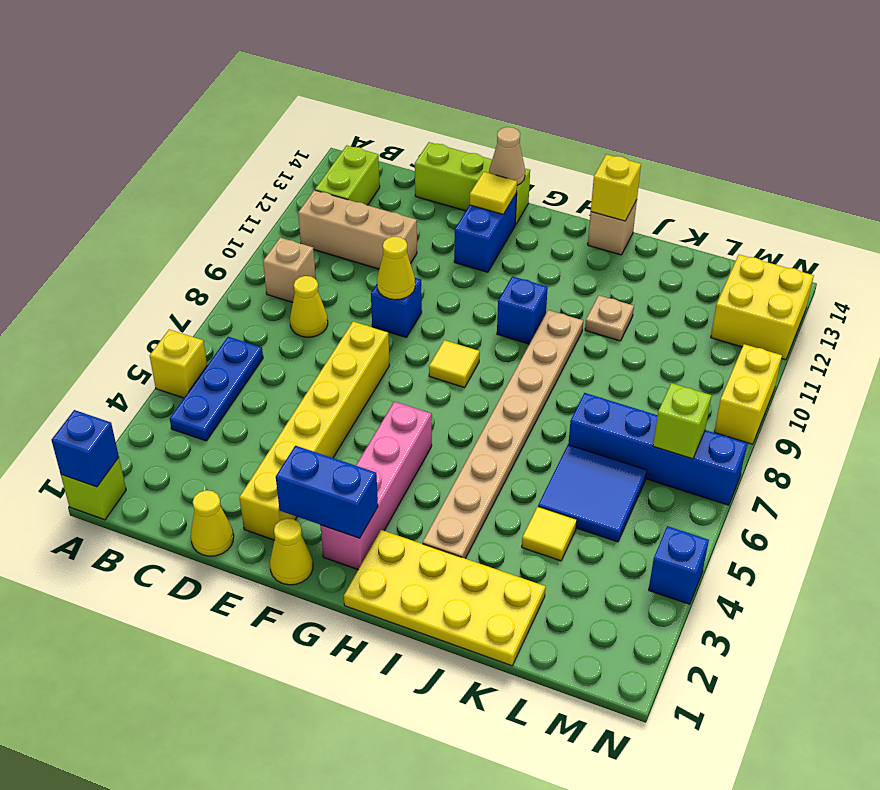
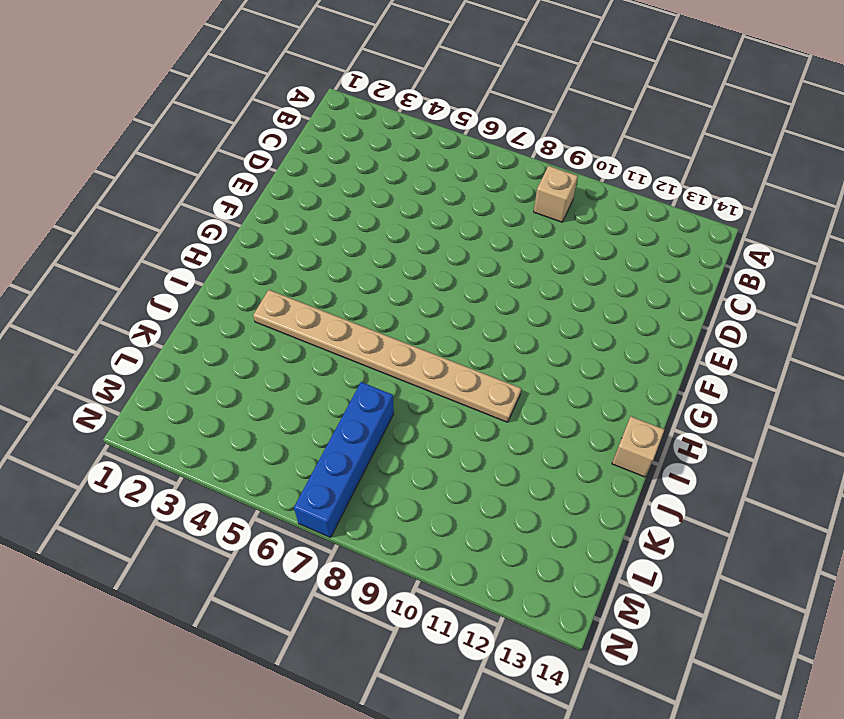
none -> lime 1x1 brick [61,458,126,520]
none -> yellow 1x1 brick [150,329,207,398]
none -> blue 1x3 plate [170,337,263,441]
none -> tan 1x3 brick [298,190,417,269]

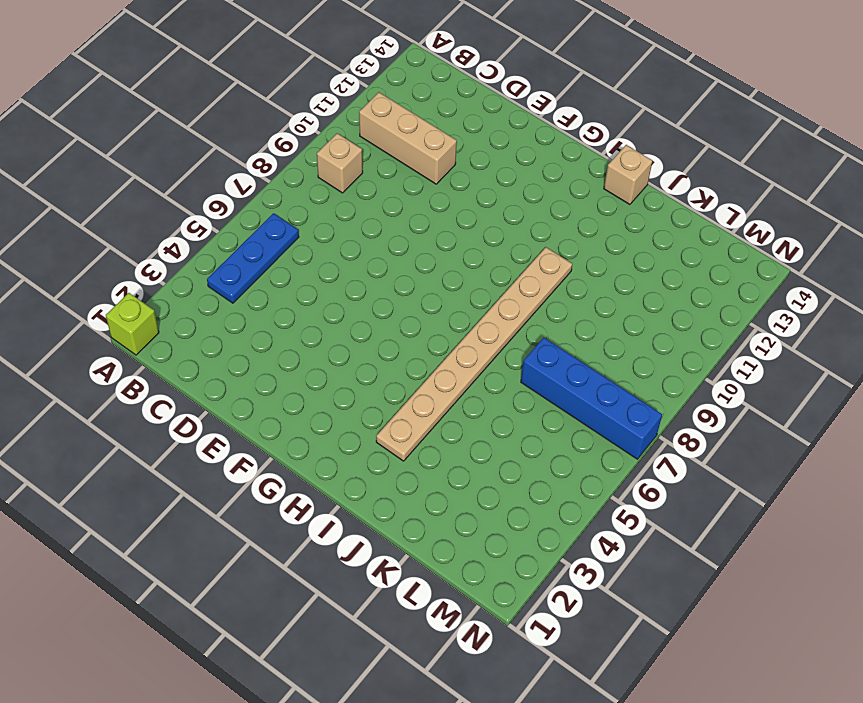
none -> yellow 1x1 brick [150,329,207,398]
none -> lime 1x2 brick [315,145,380,205]
none -> yellow 1x1 cone [290,276,328,337]
none -> yellow 1x1 cone [191,490,234,556]

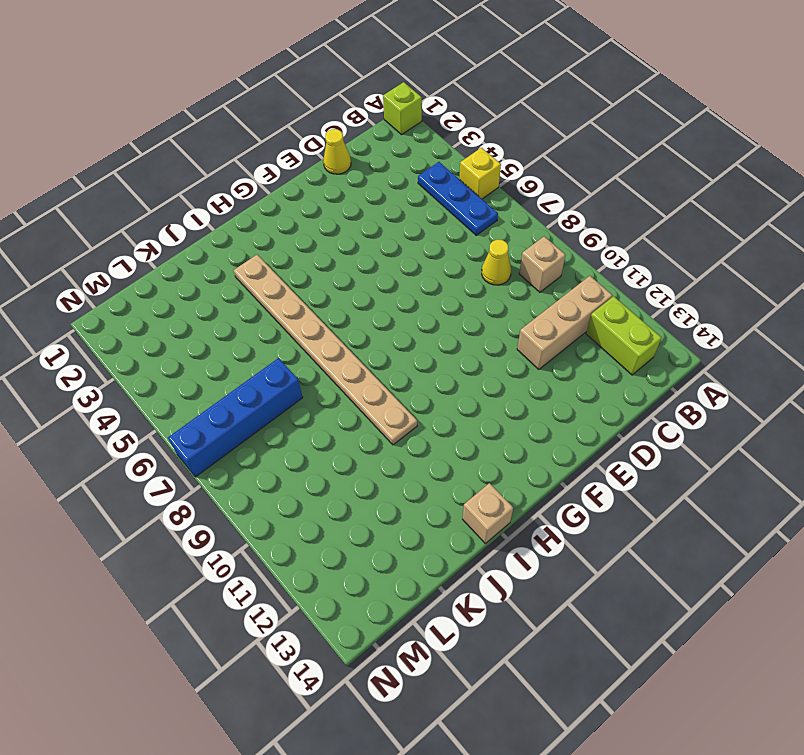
none -> lime 1x3 brick [415,142,530,225]
none -> yellow 1x6 brick [239,321,390,540]
none -> blue 1x1 brick [371,278,422,338]
none -> yellow 1x1 cone [270,518,313,585]

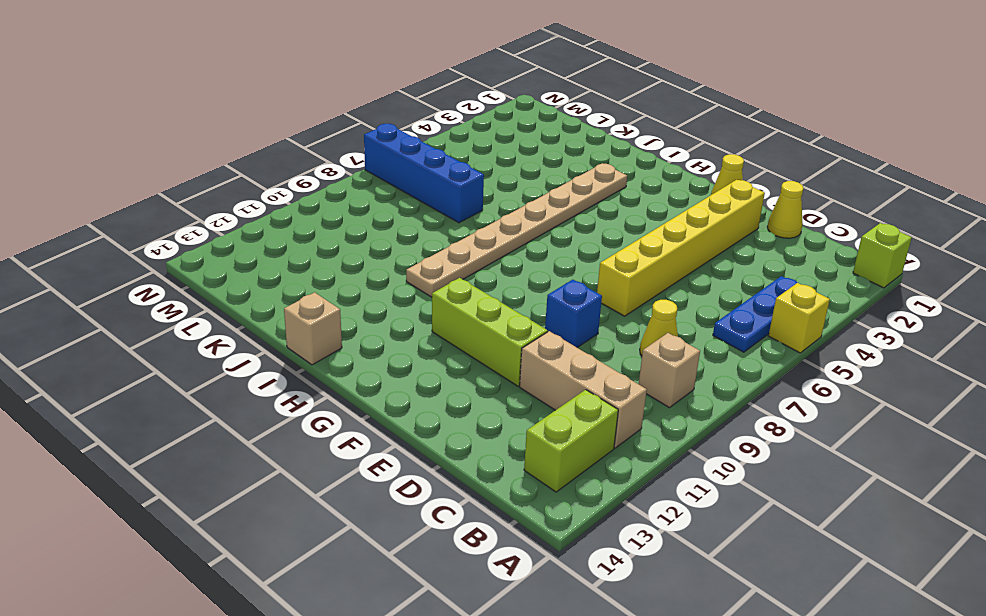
lime 1x3 brick [432,278,548,386] -> lime 1x3 brick moved to [415,142,530,225]
none -> blue 1x2 brick [454,193,517,272]
none -> pink 1x4 brick [320,401,432,569]
none -> yellow 1x1 tile [429,340,480,388]
none -> yellow 2x4 plate [344,530,546,666]

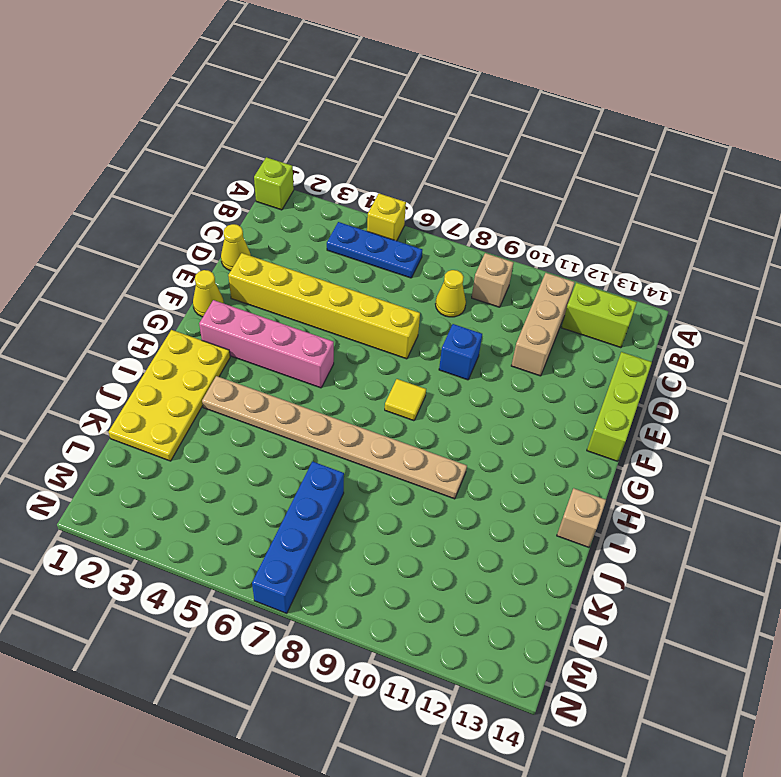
none -> blue 1x2 brick [454,193,517,272]
none -> blue 1x1 brick [497,276,548,344]
none -> tan 1x1 plate [585,295,634,341]
none -> yellow 1x1 tile [522,507,577,561]

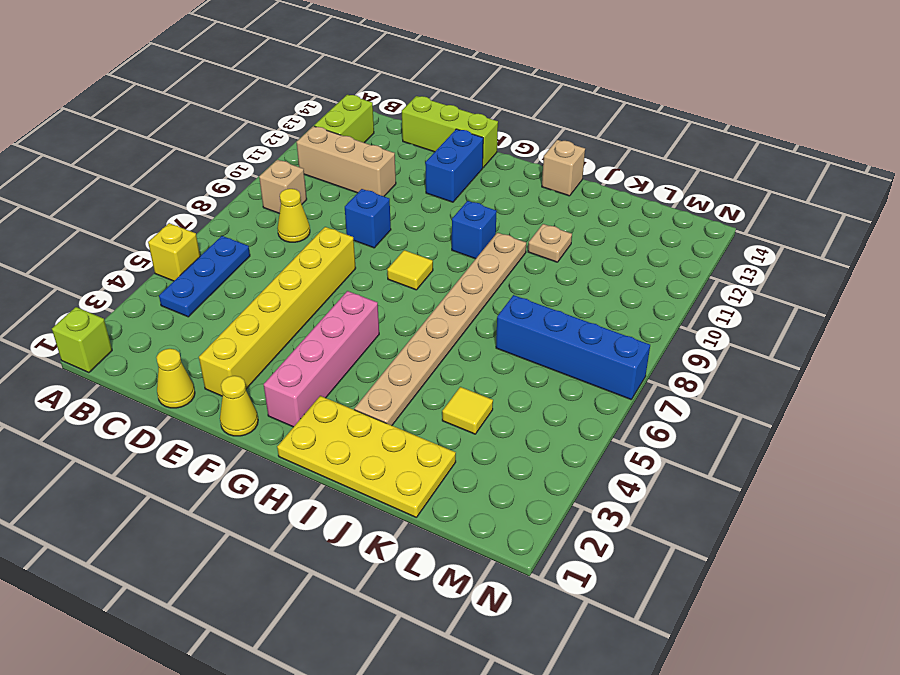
none -> blue 2x2 tile [538,445,647,542]
none -> yellow 2x2 brick [711,255,814,360]
none -> blue 1x1 brick [649,526,709,604]
none -> yellow 1x2 brick [714,344,782,444]

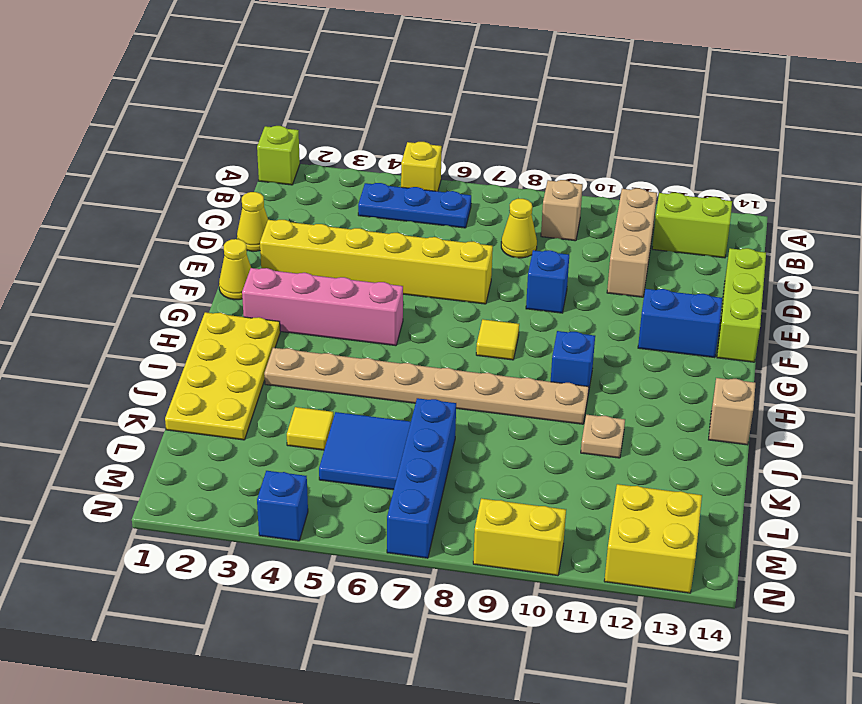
none -> blue 1x1 brick [51,410,119,487]
none -> yellow 1x1 cone [377,237,415,300]
none -> blue 1x2 brick [276,446,378,538]
none -> yellow 1x1 tile [469,172,517,214]

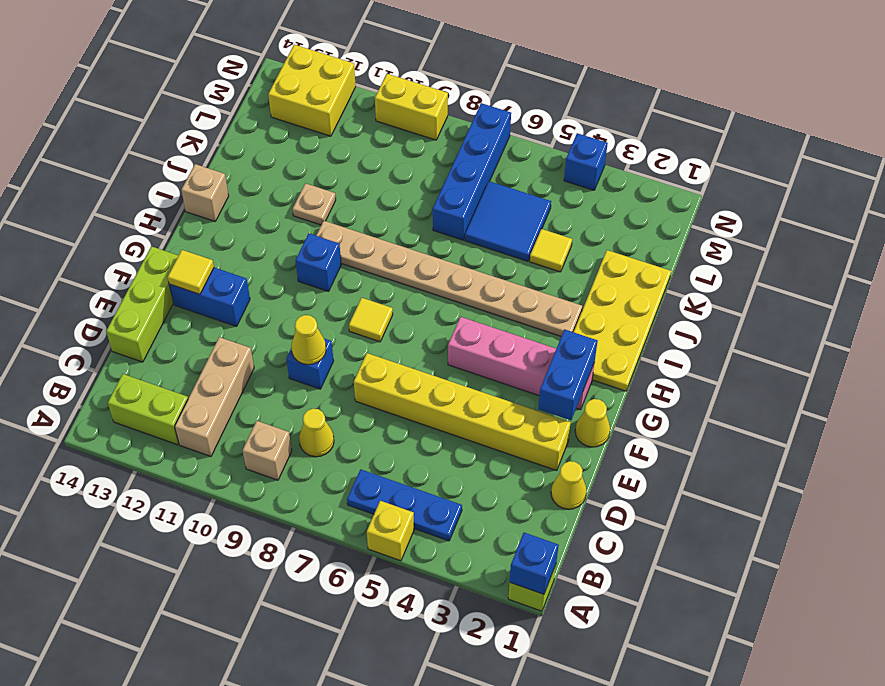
none -> tan 1x1 cone [489,127,525,185]
none -> yellow 1x1 brick [591,154,641,221]
none -> lime 1x1 brick [653,383,712,459]

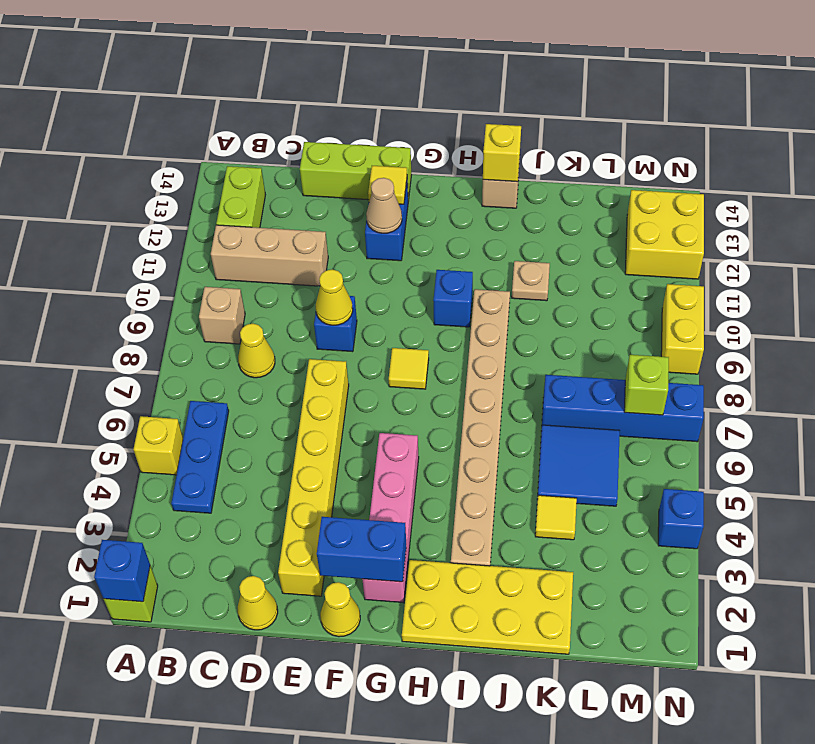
tan 1x1 cone [366,178,402,233] -> tan 1x1 cone moved to [489,127,525,185]

